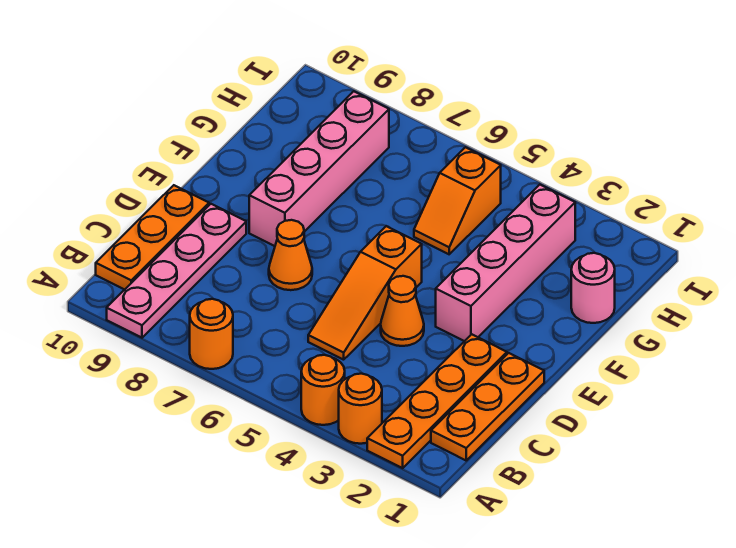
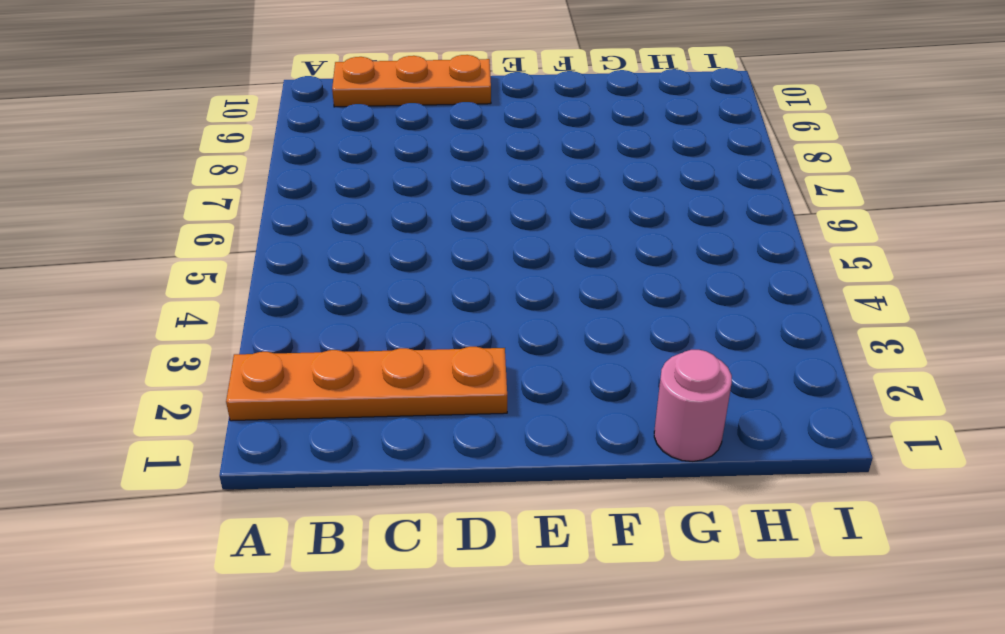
none -> orange 1x1 round brick [339,374,382,444]
none -> orange 1x1 round brick [301,355,345,425]
none -> orange 1x1 round brick [190,299,233,369]

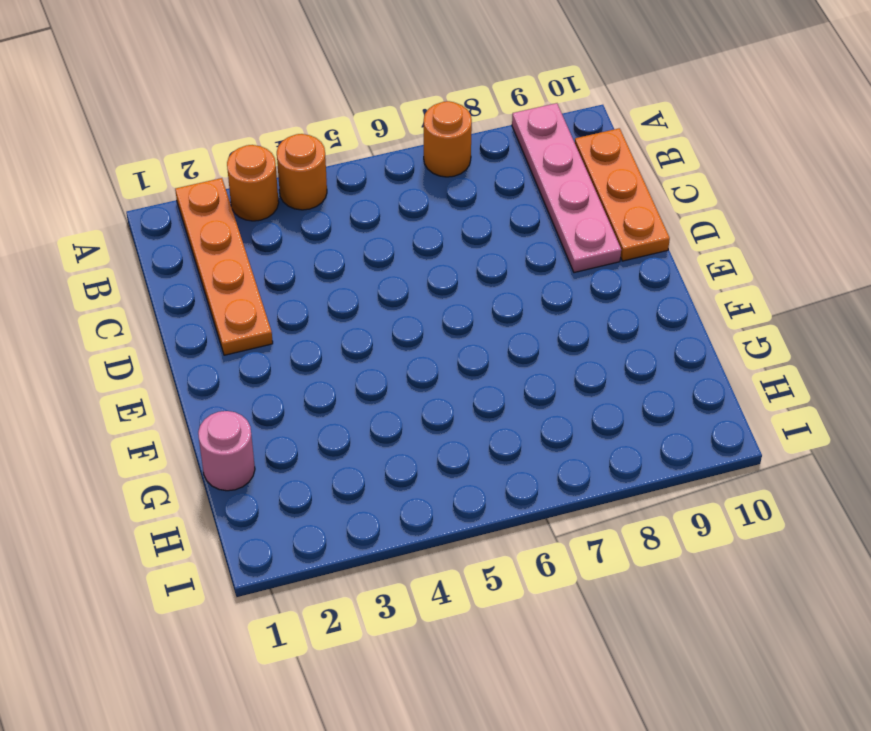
none -> orange 1x3 plate [431,353,544,460]
none -> orange 1x3 slope [308,226,422,360]
none -> orange 1x1 cone [381,276,424,346]

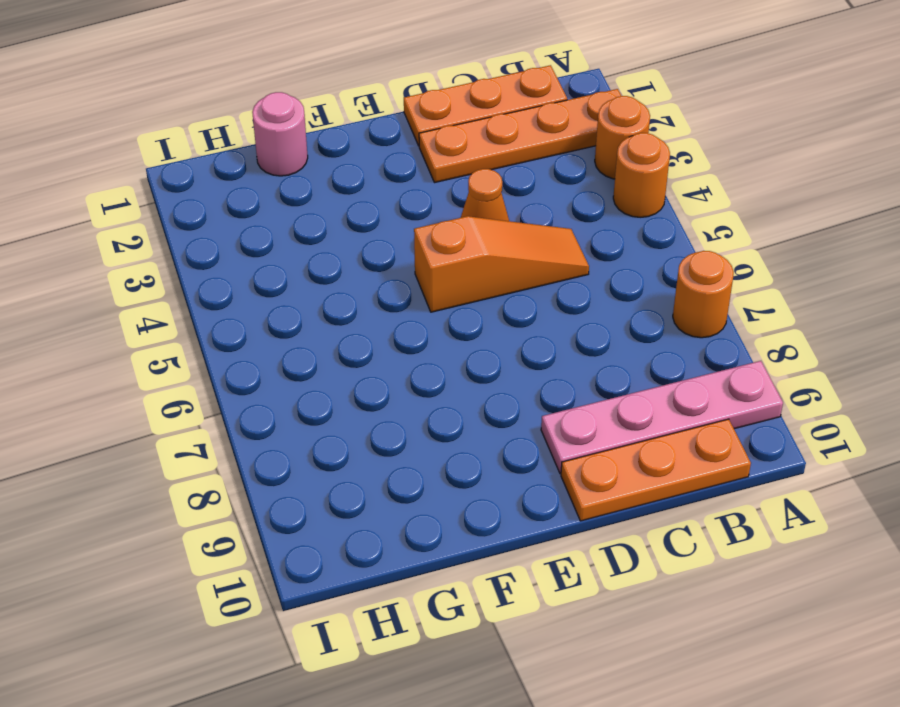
none -> orange 1x1 cone [269,220,312,290]
none -> pink 1x4 brick [436,185,575,341]
none -> pink 1x4 brick [249,91,389,246]

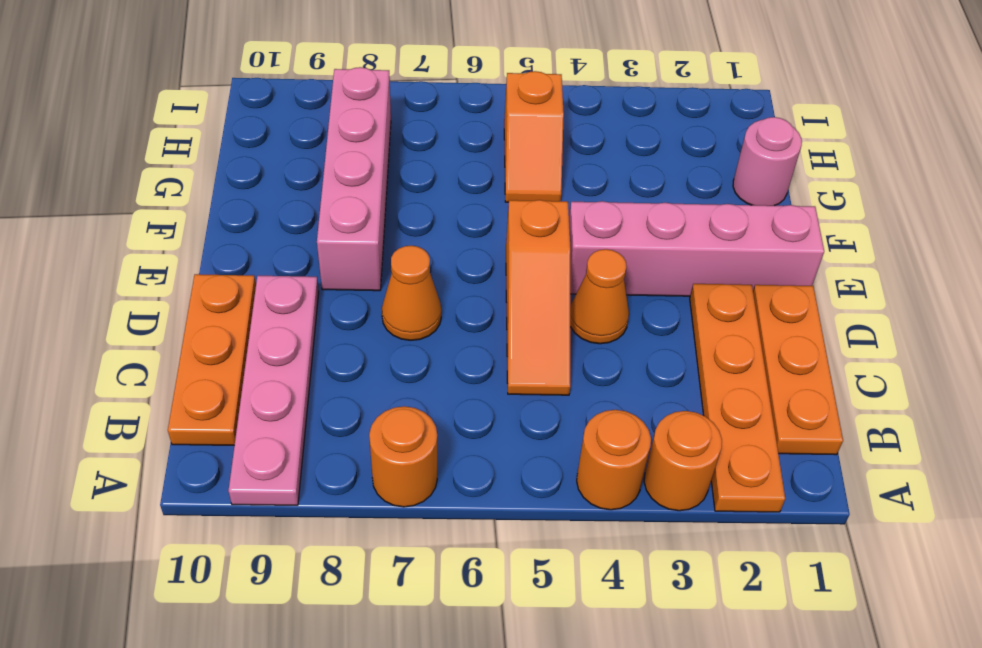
pink 1x4 brick [569,201,824,296] -> pink 1x4 brick turned to [436,185,575,341]

